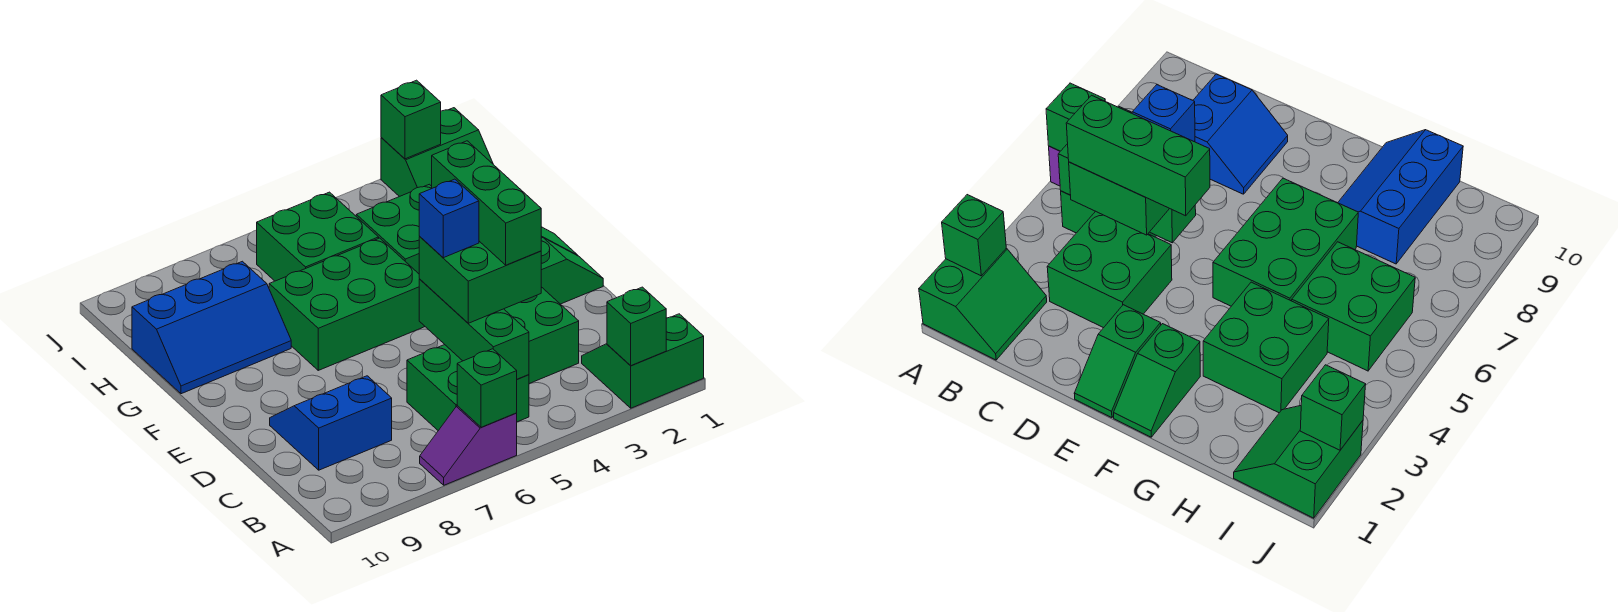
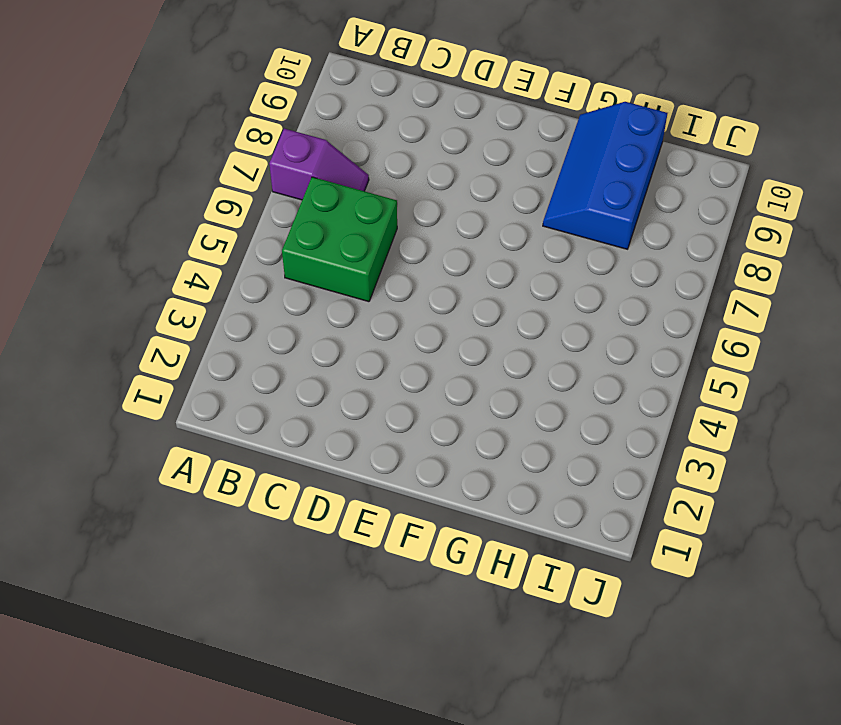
purple 1x2 slope [269,129,369,200] -> purple 1x2 slope turned to [420,406,517,485]
none -> green 2x2 slope [582,314,704,408]
none -> green 2x2 brick [504,287,579,384]
none -> blue 2x2 slope [270,376,392,470]

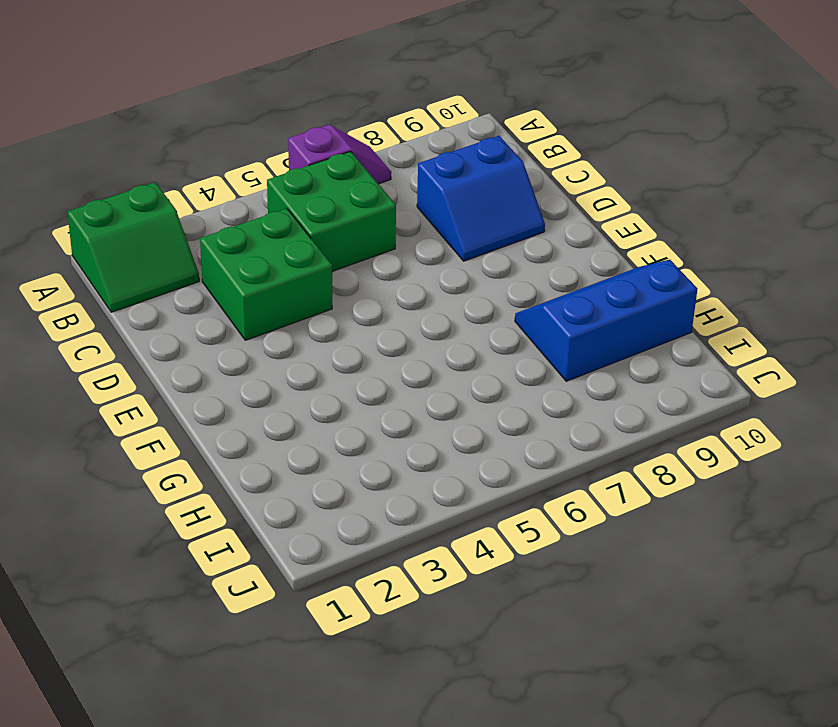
none -> green 1x2 slope [541,238,603,304]
none -> green 1x2 slope [1114,324,1200,437]
none -> green 2x3 brick [269,238,425,370]

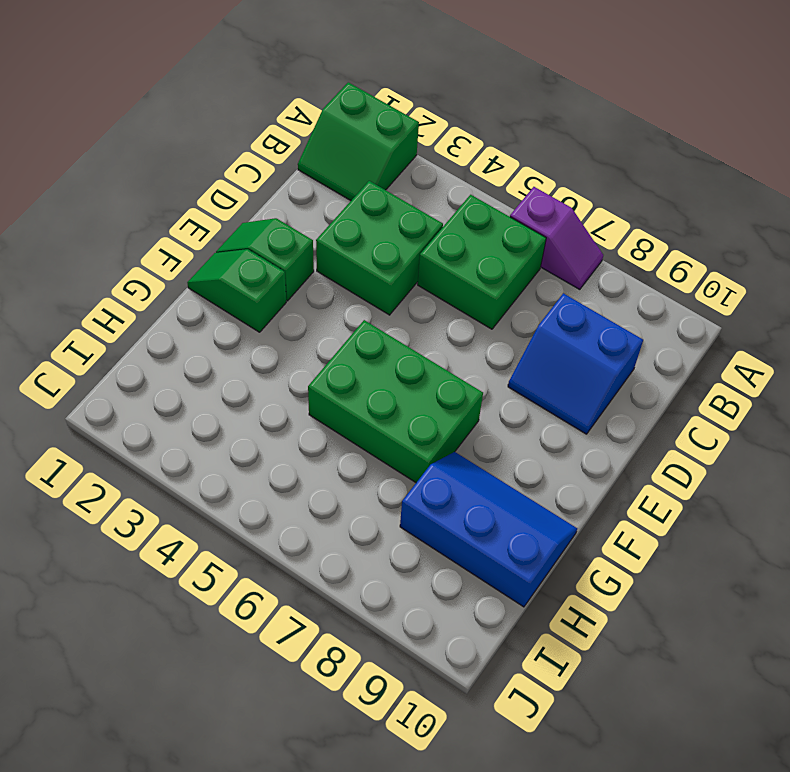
none -> green 2x2 brick [356,184,432,274]
none -> green 2x2 brick [257,192,379,281]
none -> green 2x2 slope [381,108,493,197]

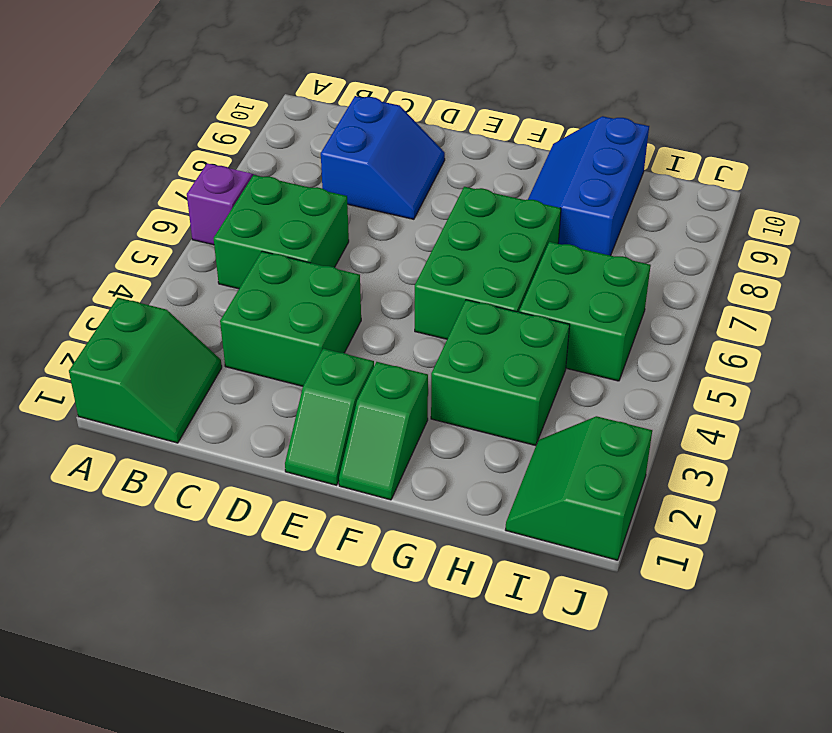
none -> green 1x1 brick [607,287,666,366]
none -> green 1x1 brick [457,349,517,427]
none -> green 1x3 brick [419,279,529,379]

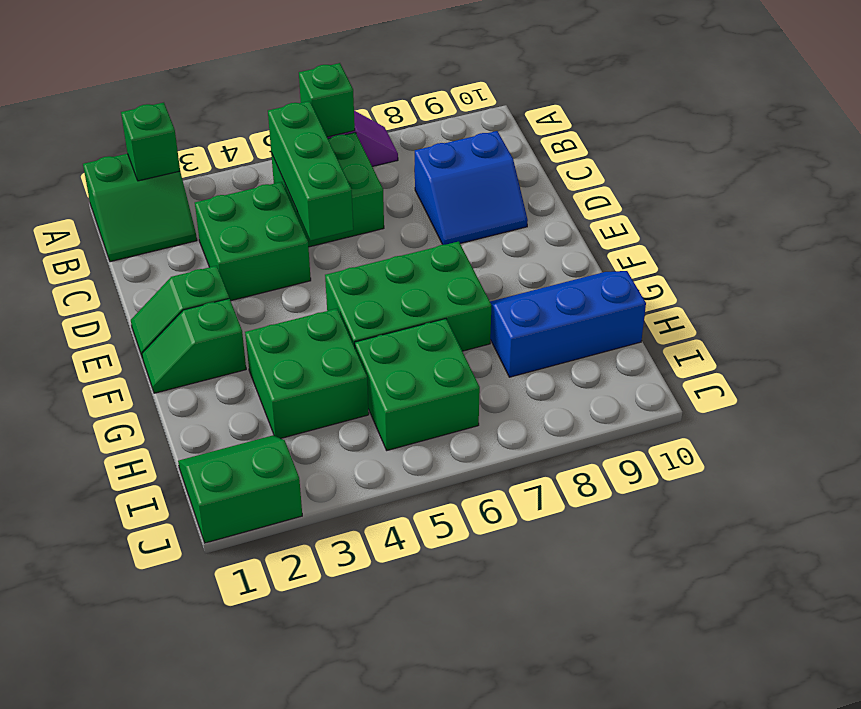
none -> green 1x1 brick [381,80,441,159]
none -> green 2x2 brick [419,237,541,323]
none -> green 1x3 brick [432,141,541,265]

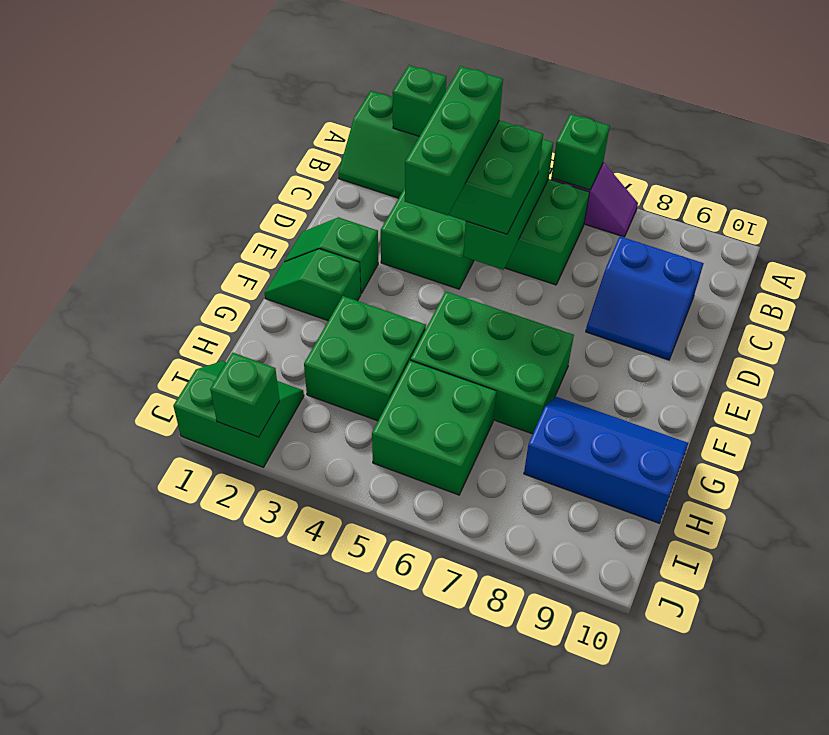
none -> blue 1x1 brick [419,179,479,258]

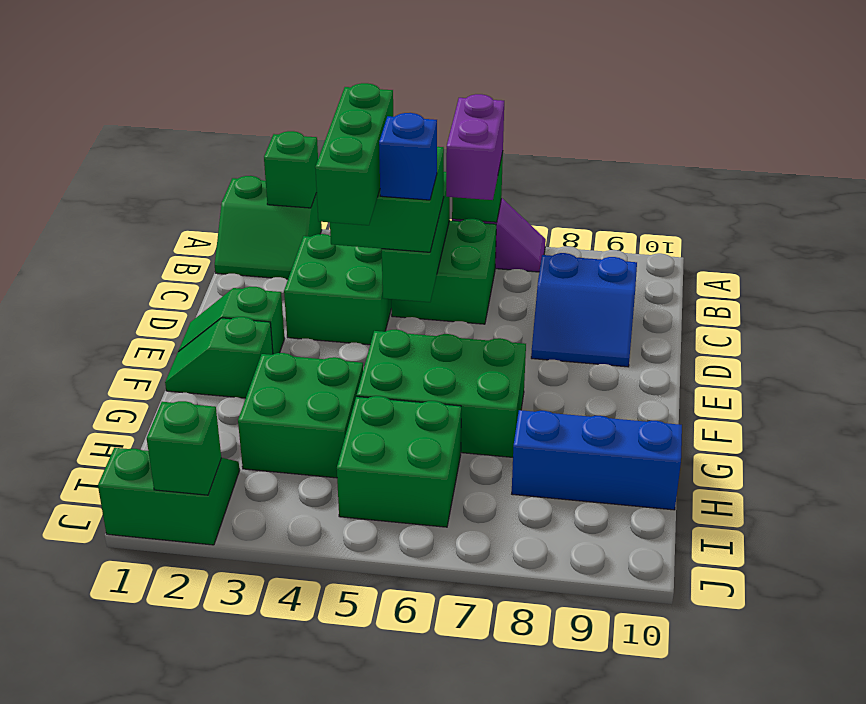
purple 1x2 brick [446,94,504,200] -> none

